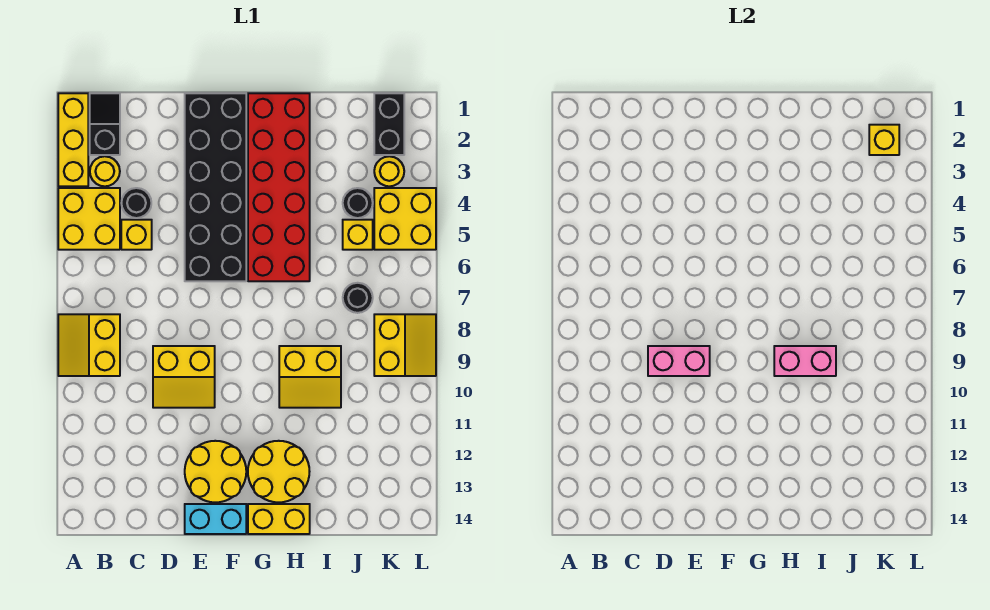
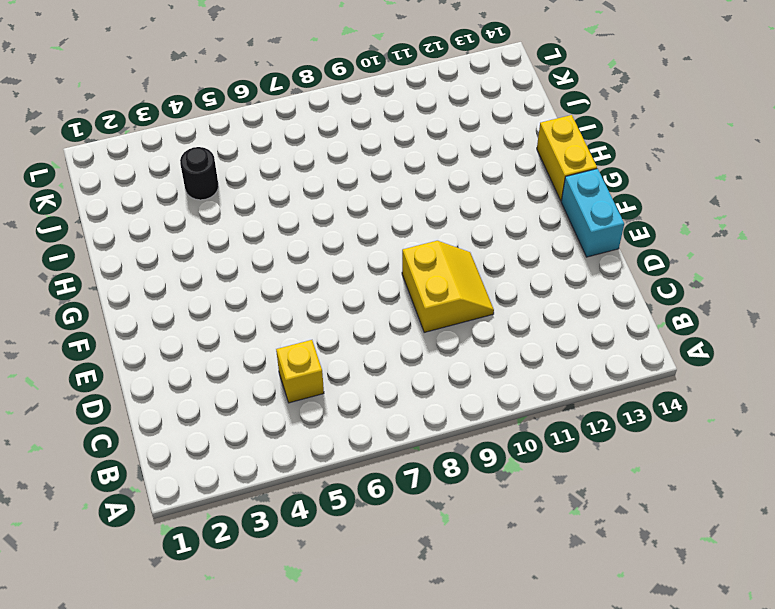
none -> yellow 1x3 brick [58,93,88,186]
none -> yellow 2x2 brick [58,188,120,250]
none -> yellow 2x2 slope [58,314,120,376]

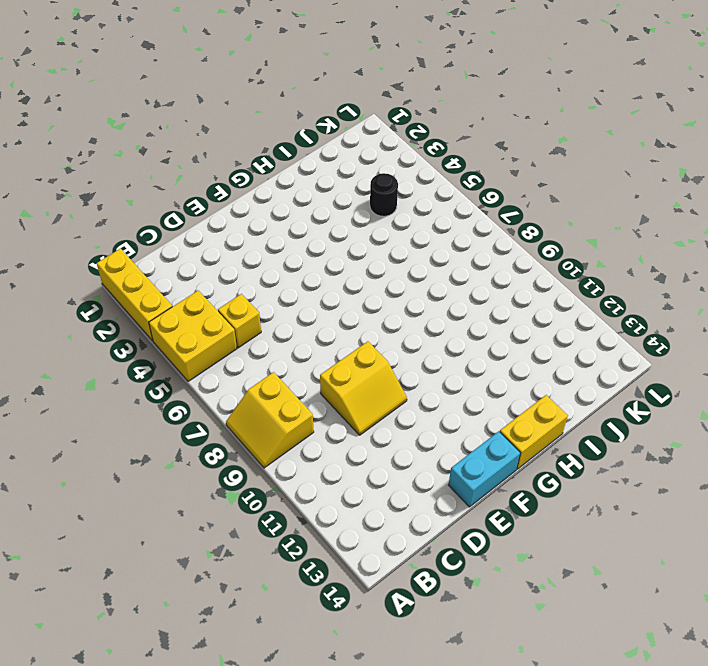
none -> black 1x2 slope [90,93,120,155]
none -> yellow 1x1 round brick [90,156,120,186]
none -> black 1x1 round brick [121,188,151,218]

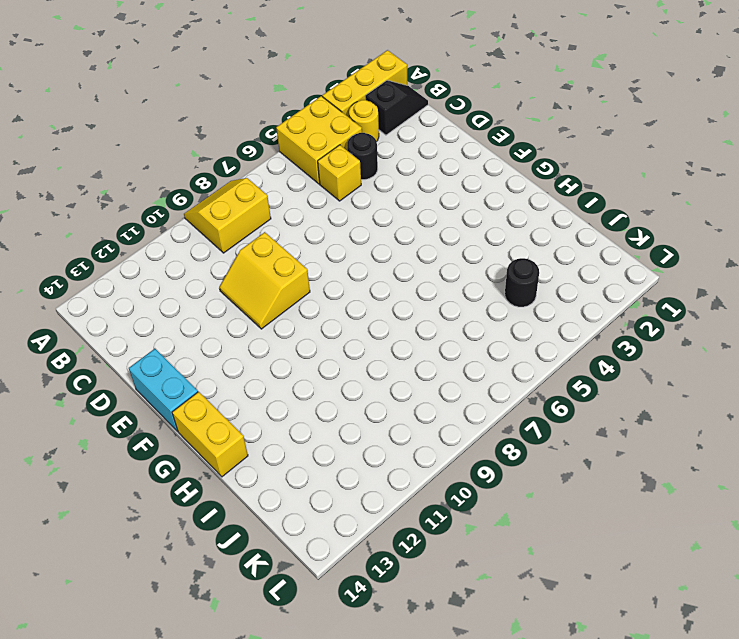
none -> black 2x6 brick [185,93,246,281]
none -> yellow 2x2 round brick [185,441,246,502]
none -> red 2x6 brick [248,93,310,281]

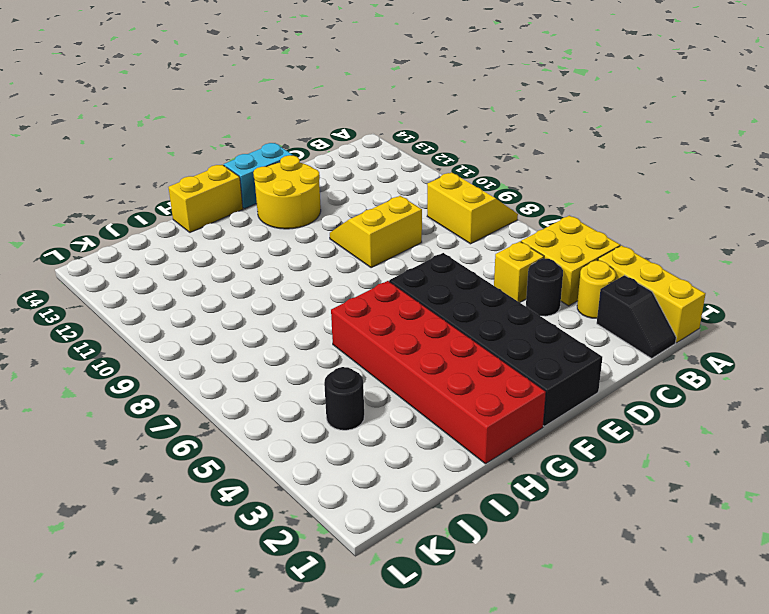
none -> yellow 2x2 round brick [248,441,310,502]
none -> yellow 2x2 slope [279,346,341,408]
none -> yellow 1x1 brick [343,220,373,250]

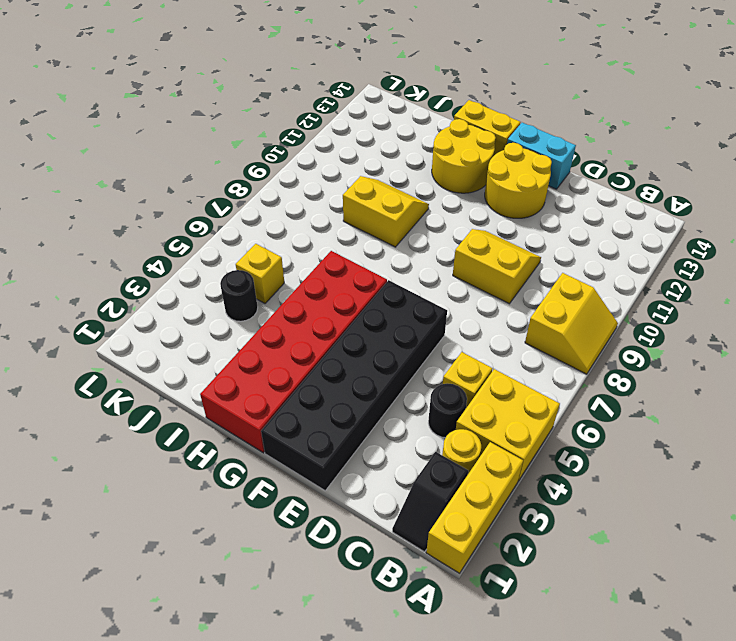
none -> black 1x1 round brick [343,283,373,313]
none -> black 1x2 brick [374,93,404,155]
none -> yellow 1x1 round brick [374,156,404,186]

